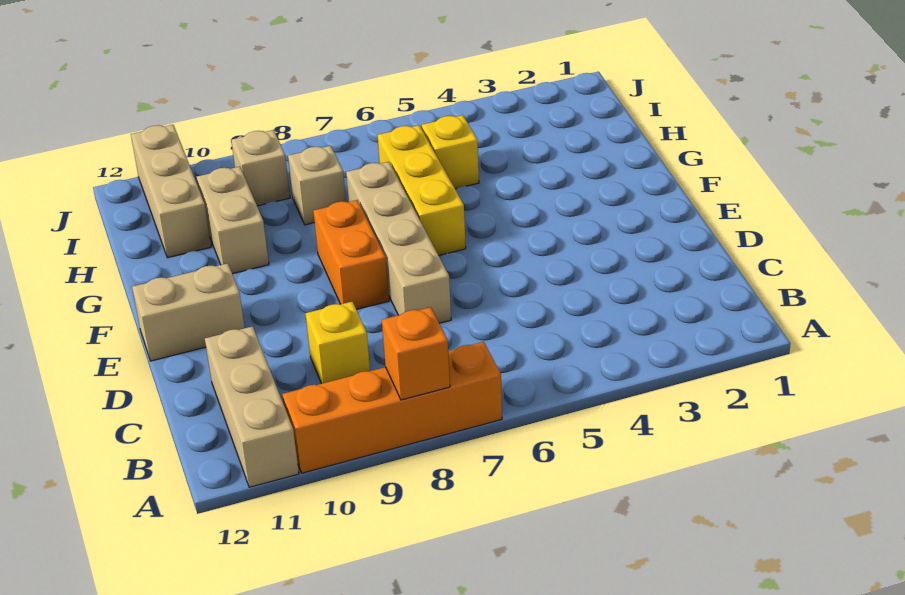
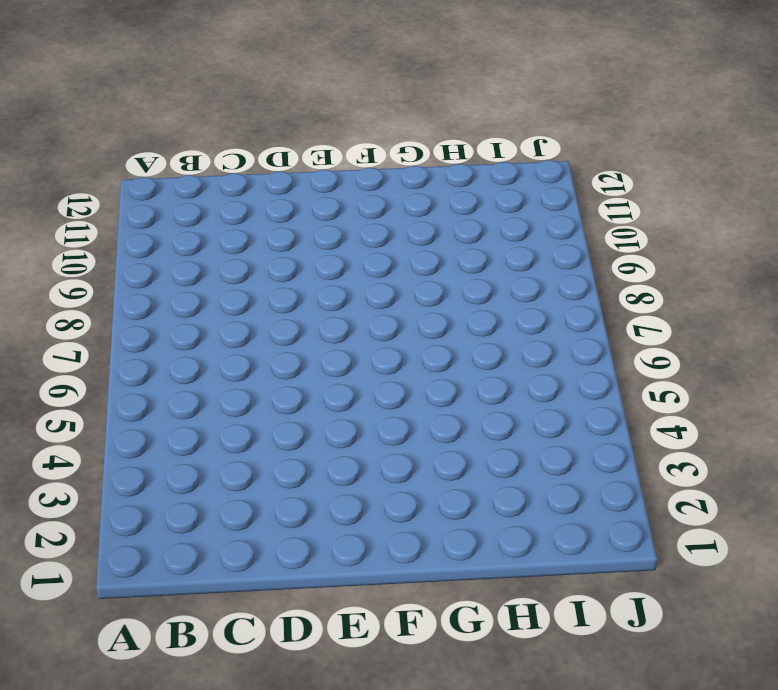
none -> orange 1x4 brick [282,342,502,473]
none -> tan 1x3 brick [205,326,299,487]
none -> yellow 1x1 brick [305,302,370,384]

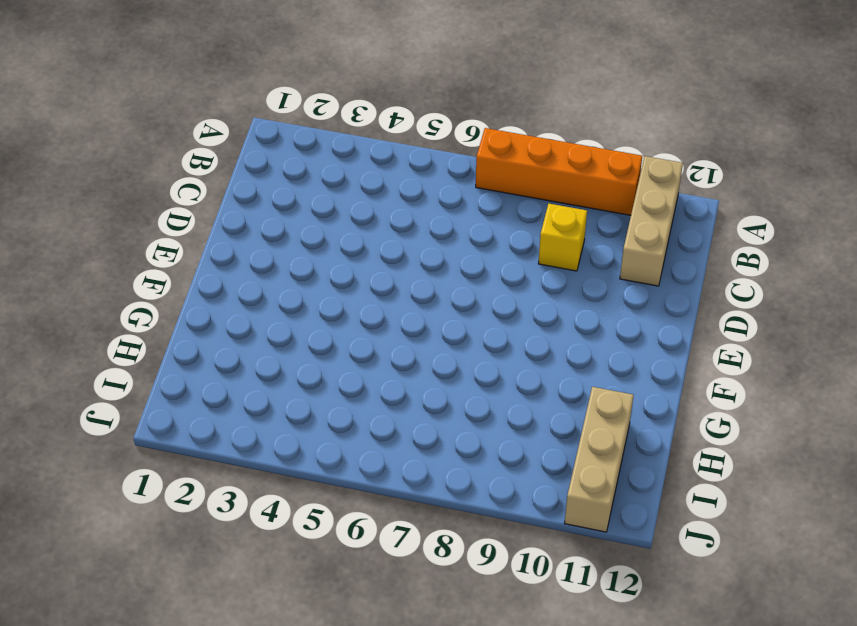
none -> tan 1x4 brick [346,162,451,323]
none -> orange 1x2 brick [313,200,389,309]
none -> tan 1x2 brick [132,263,245,361]

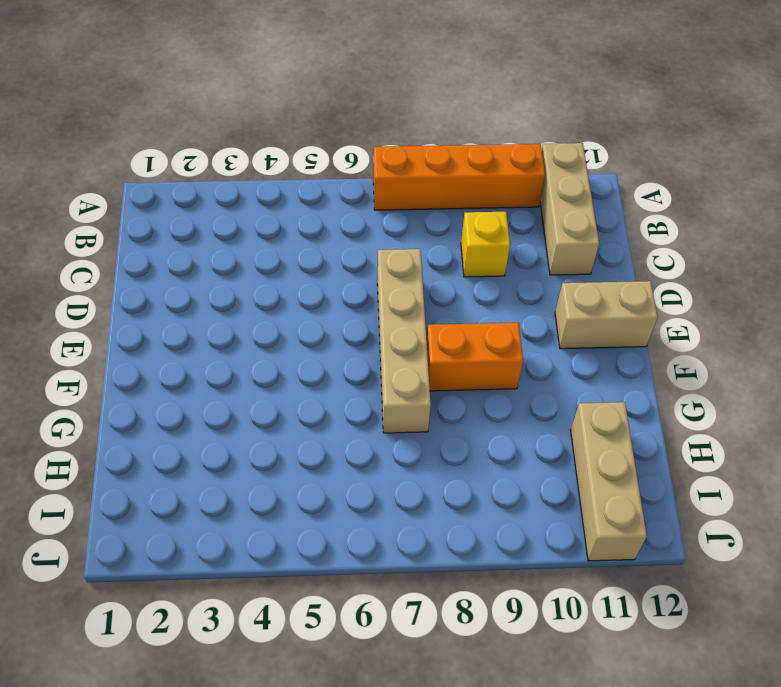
orange 1x2 brick [426,323,523,391] -> orange 1x2 brick turned to [313,200,389,309]
none -> yellow 1x3 brick [378,125,466,255]
none -> tan 1x2 brick [197,167,269,274]
none -> yellow 1x1 brick [422,115,479,189]

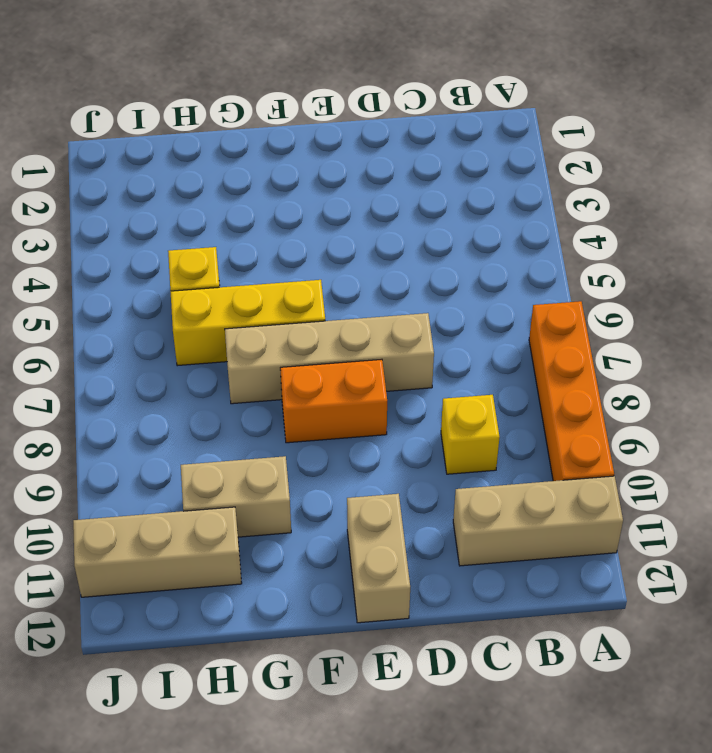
none -> tan 1x1 brick [288,146,346,225]
none -> tan 1x1 brick [231,130,290,206]
none -> orange 1x1 brick [382,307,450,400]

